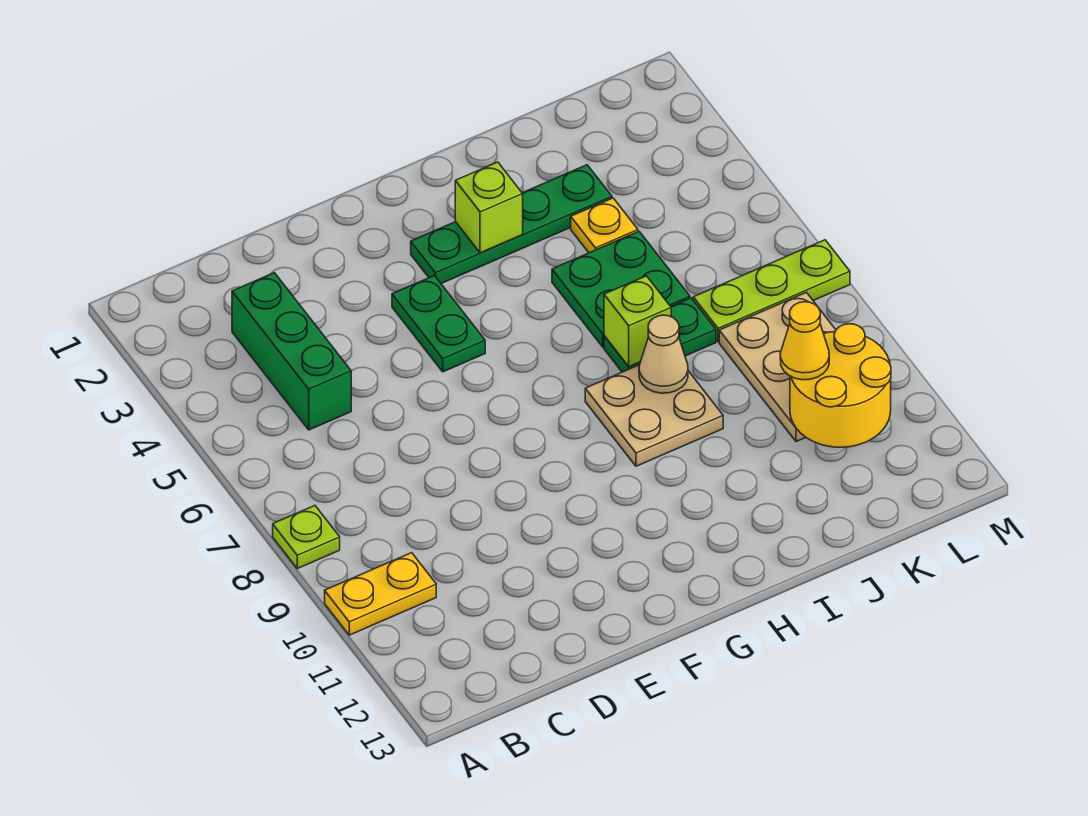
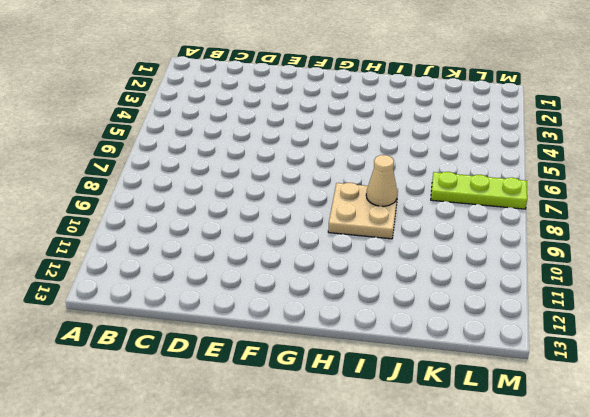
none -> lime 1x1 plate [273,506,340,569]
none -> yellow 1x2 plate [325,553,436,635]
none -> green 1x3 brick [232,273,351,430]

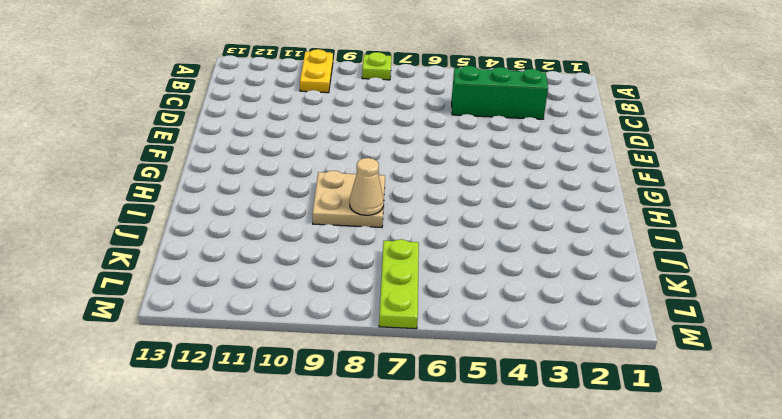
none -> green 1x2 plate [392,275,485,372]
none -> green 1x4 plate [411,165,612,284]
none -> green 2x2 plate [552,231,690,347]

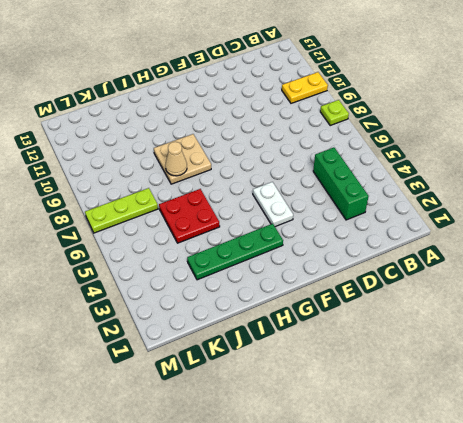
white 1x2 plate [253,182,293,227] -> green 1x2 plate [392,275,485,372]
red 2x2 plate [159,189,220,243] -> green 2x2 plate [552,231,690,347]
none -> green 1x2 plate [604,298,716,372]
none -> yellow 1x1 plate [571,198,638,253]
none -> tan 2x3 plate [719,292,836,442]

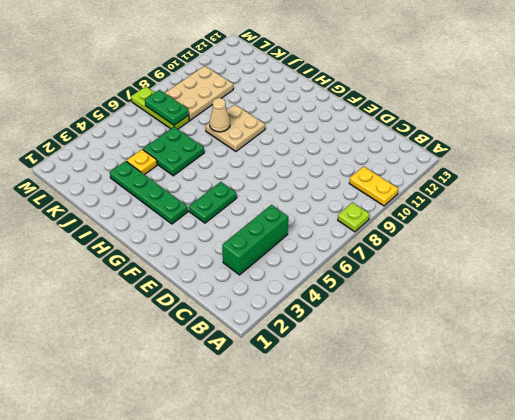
green 1x2 plate [145,90,189,125] -> green 1x2 plate moved to [604,298,716,372]
none -> lime 1x1 brick [455,162,523,253]
none -> lime 1x1 brick [604,276,671,366]
none -> yellow 2x2 round brick [790,324,891,447]

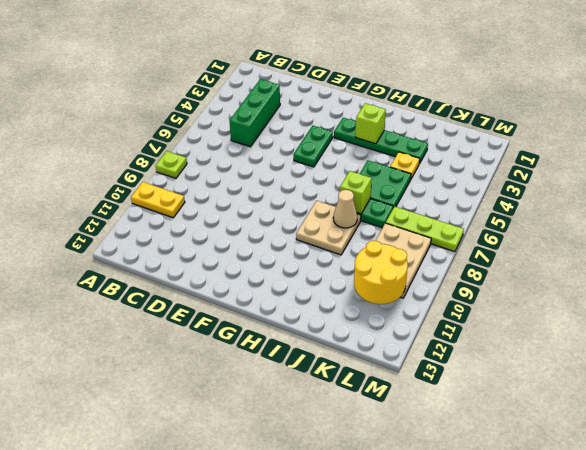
none -> yellow 1x1 cone [780,302,829,380]

